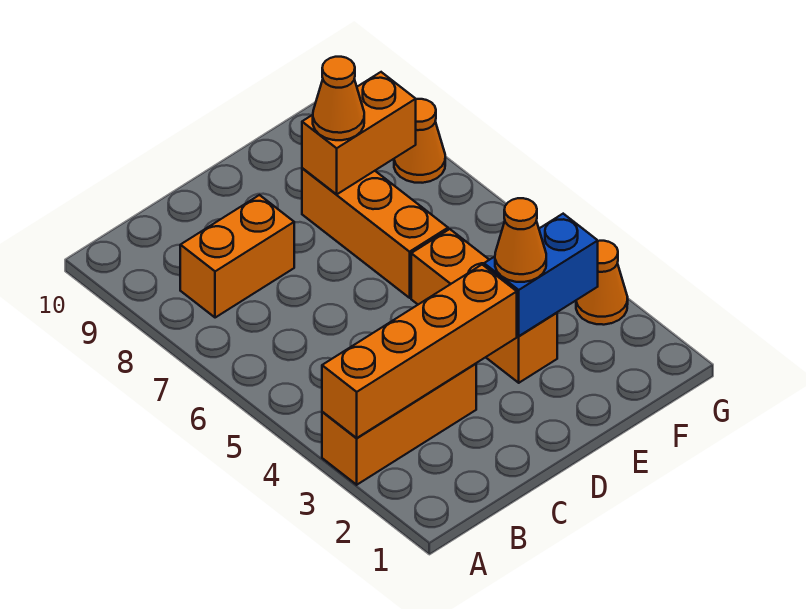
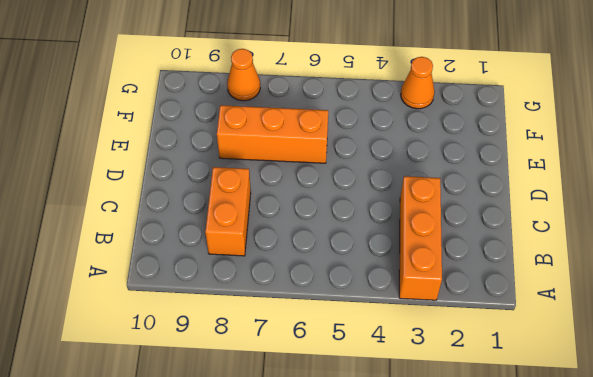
none -> orange 1x3 brick [411,229,557,383]
none -> orange 1x4 brick [322,265,517,438]

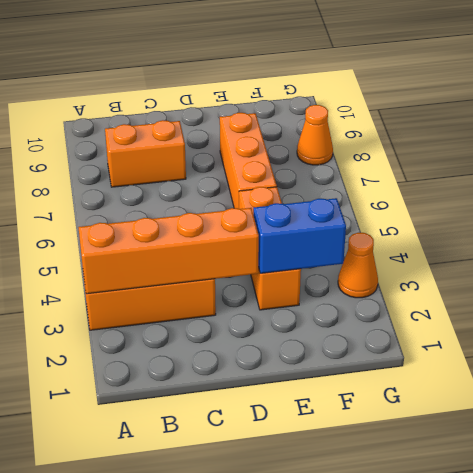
none -> orange 1x2 brick [302,72,416,195]
none -> orange 1x1 cone [495,198,546,282]

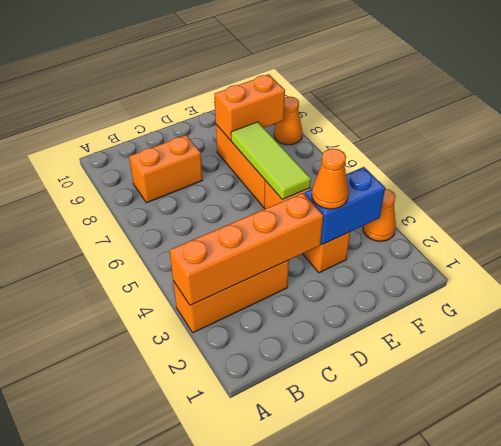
lime 1x3 tile [231,122,311,200] -> none
none -> orange 1x1 cone [313,57,364,140]

